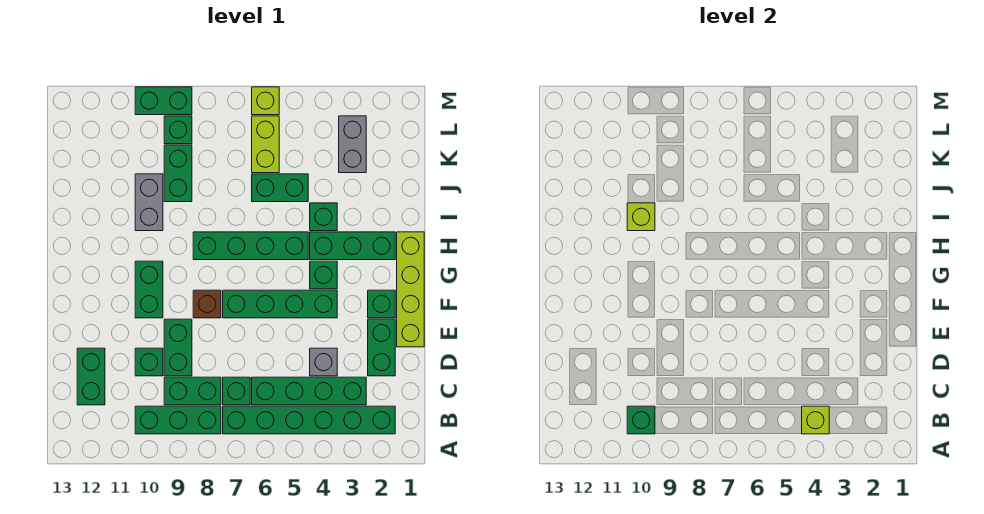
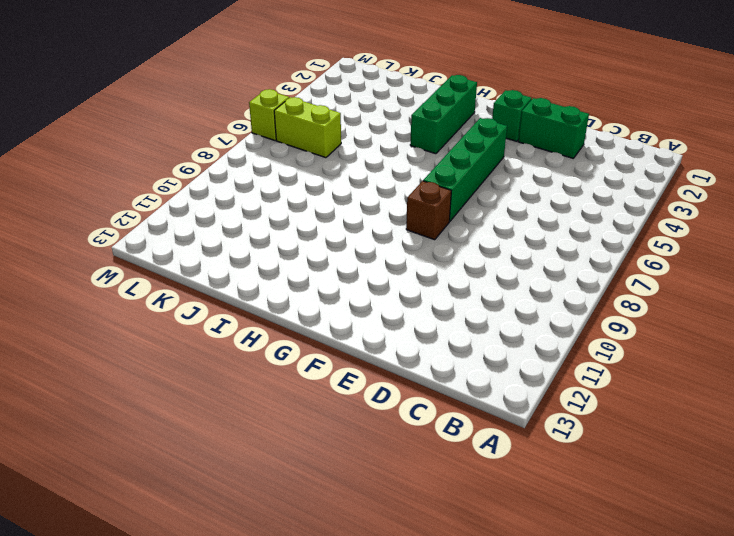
none -> green 1x6 brick [223,406,395,434]
none -> green 1x3 brick [135,406,221,434]
none -> green 1x4 brick [252,377,366,405]
none -> green 1x1 brick [223,377,250,405]

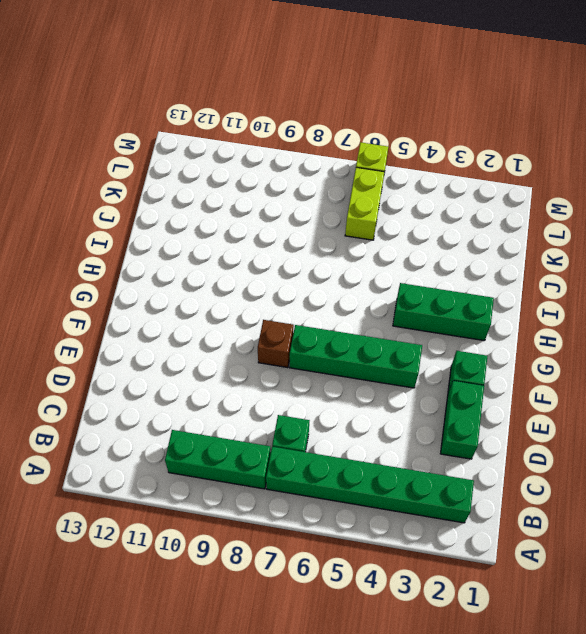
none -> green 1x4 brick [252,377,366,405]
none -> green 1x2 brick [164,377,221,405]
none -> green 1x2 brick [77,348,105,405]
none -> grey 1x1 brick [310,348,337,376]

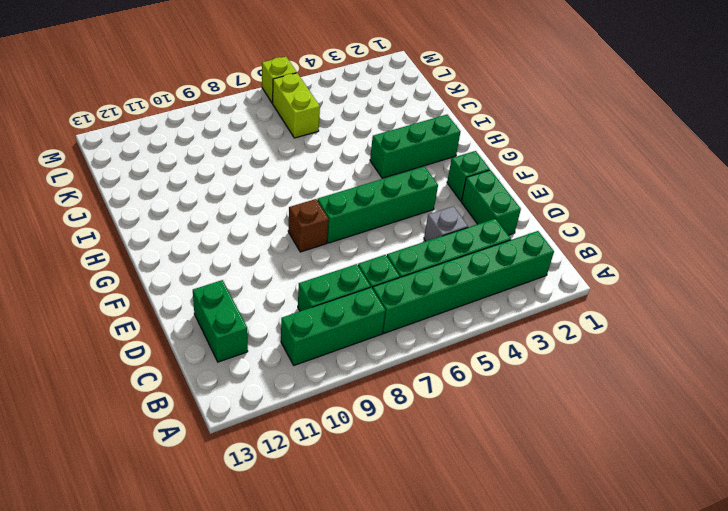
none -> green 1x2 brick [164,319,192,376]
none -> green 1x1 brick [135,348,163,376]
none -> lime 1x4 brick [397,232,424,347]
none -> green 1x2 brick [135,261,163,318]

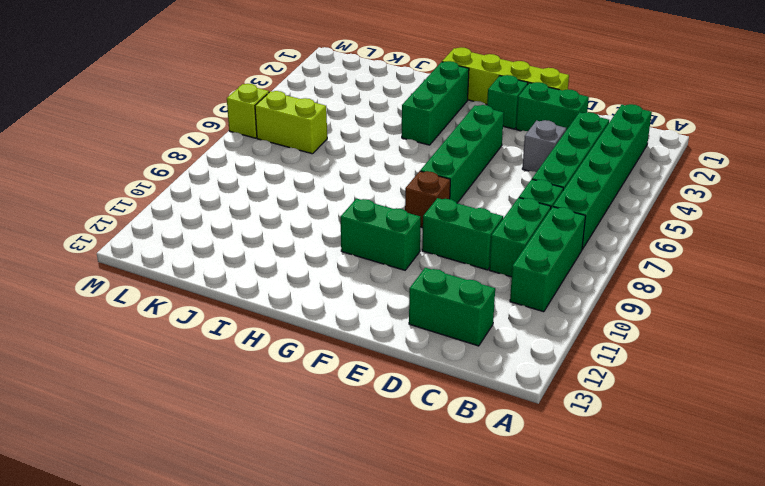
none -> green 1x1 brick [135,348,163,376]
none -> green 1x1 brick [310,261,337,289]
none -> green 1x4 brick [193,232,308,260]
none -> green 1x1 brick [310,203,337,231]

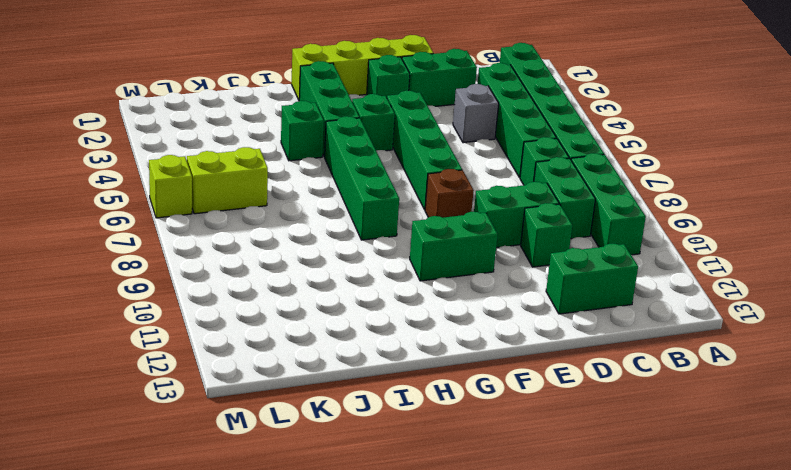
none -> grey 1x2 brick [135,174,163,231]
none -> green 1x2 brick [252,174,308,202]
none -> green 1x2 brick [164,145,192,202]
none -> grey 1x2 brick [339,116,366,173]

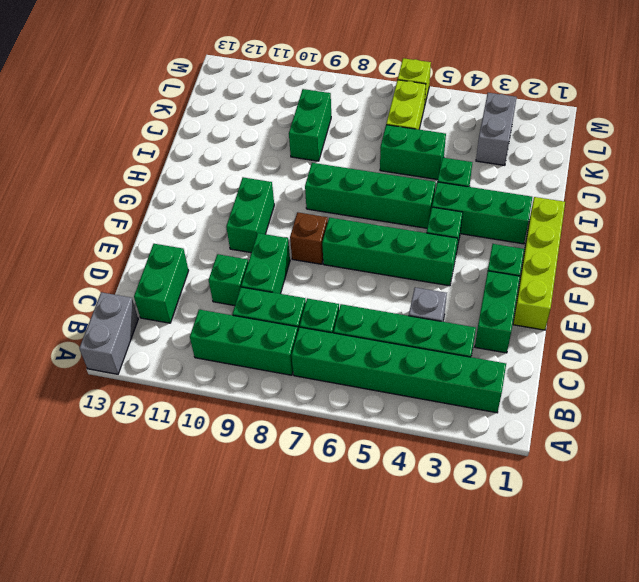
grey 1x2 brick [79,292,138,374] -> grey 1x2 brick moved to [135,174,163,231]
none -> green 1x1 brick [164,116,192,144]
none -> green 1x2 brick [135,87,192,115]
none -> lime 1x1 brick [802,406,829,434]
none -> green 1x1 brick [627,406,655,434]

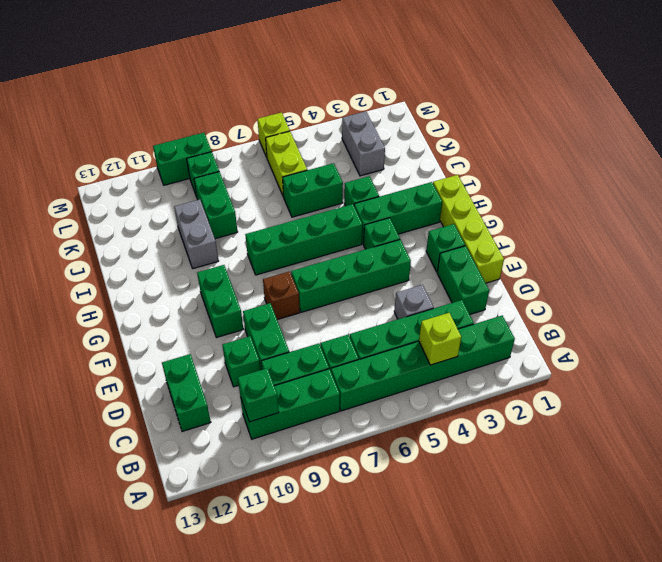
none -> lime 1x1 brick [627,203,655,231]

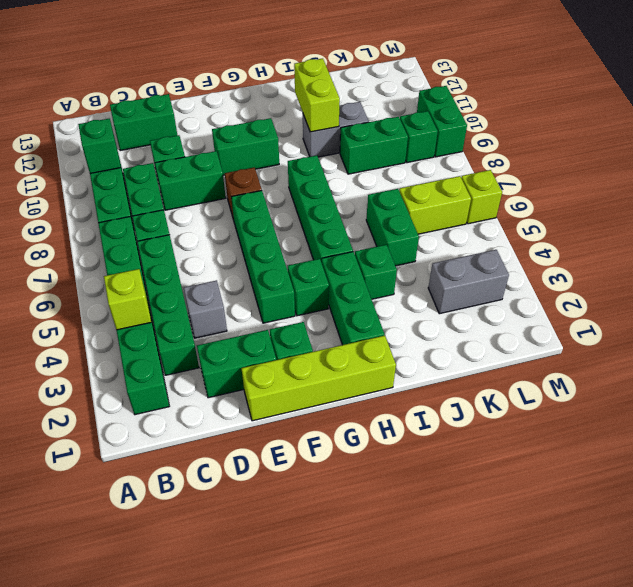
lime 1x2 brick [294,59,340,132] -> lime 1x1 brick [627,203,655,231]

